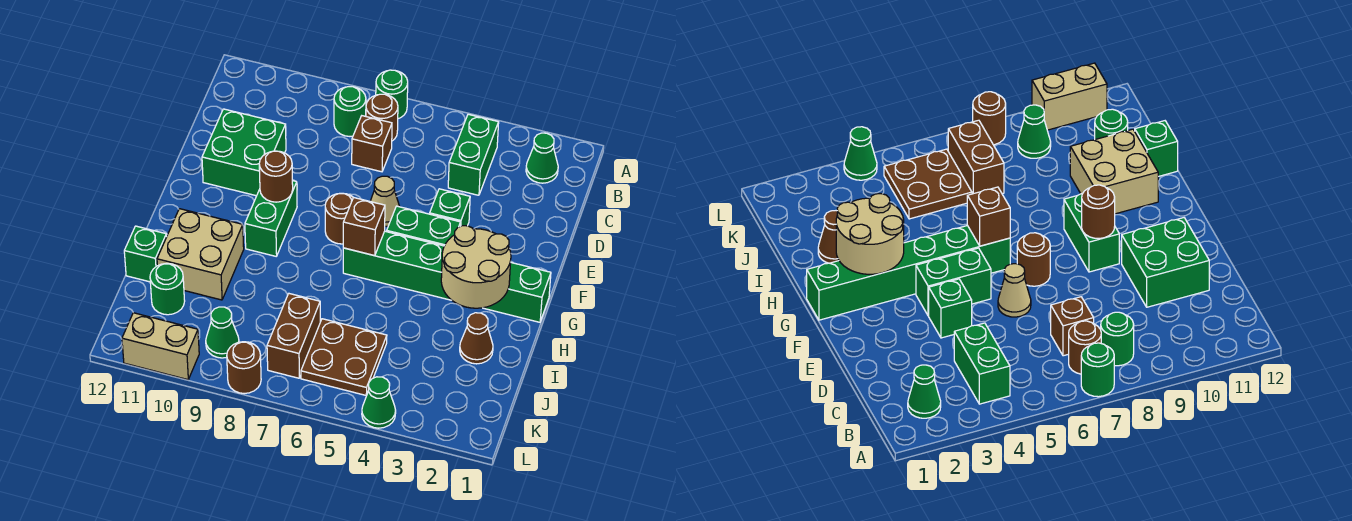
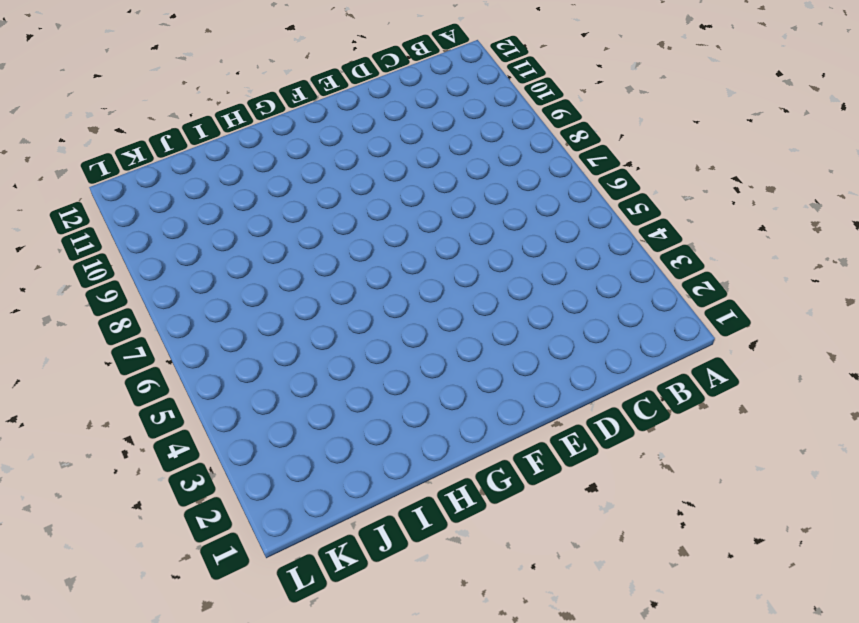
none -> green 1x1 round brick [376,70,408,119]
none -> green 1x1 cone [526,133,558,183]
none -> green 1x2 brick [448,114,499,195]

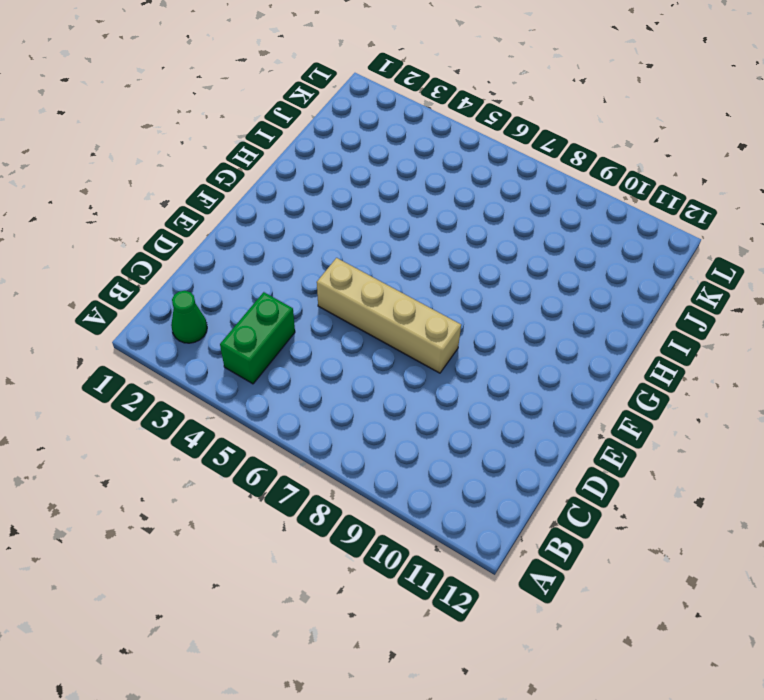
tan 1x4 brick [317,258,461,373] -> tan 1x1 cone [370,176,400,226]
none -> green 1x1 round brick [376,70,408,119]
none -> brown 1x1 round brick [366,94,398,141]
none -> green 1x1 round brick [334,87,366,136]

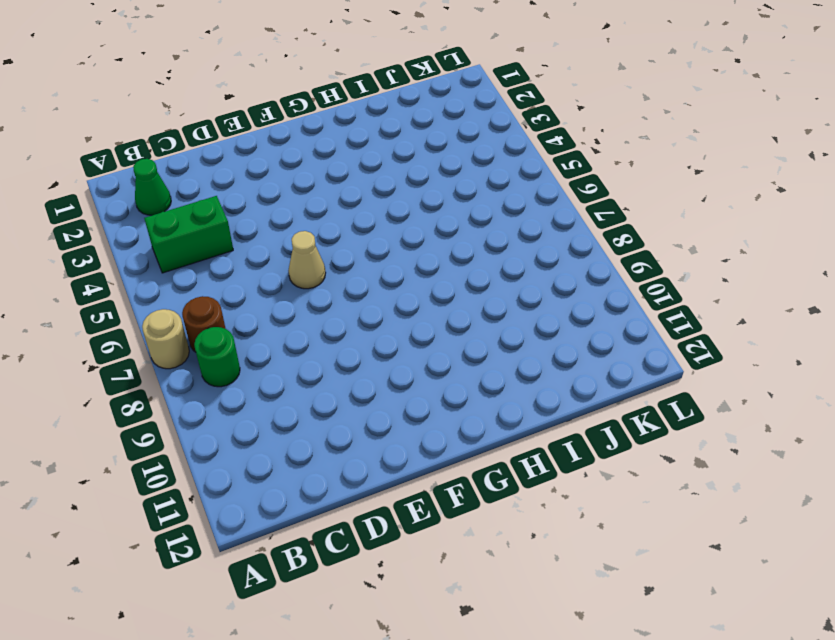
tan 1x1 round brick [142,309,189,369] -> green 1x1 round brick [376,70,408,119]
none -> brown 1x1 brick [352,116,392,172]
none -> green 2x2 brick [202,109,286,196]
none -> green 1x1 brick [430,189,470,226]

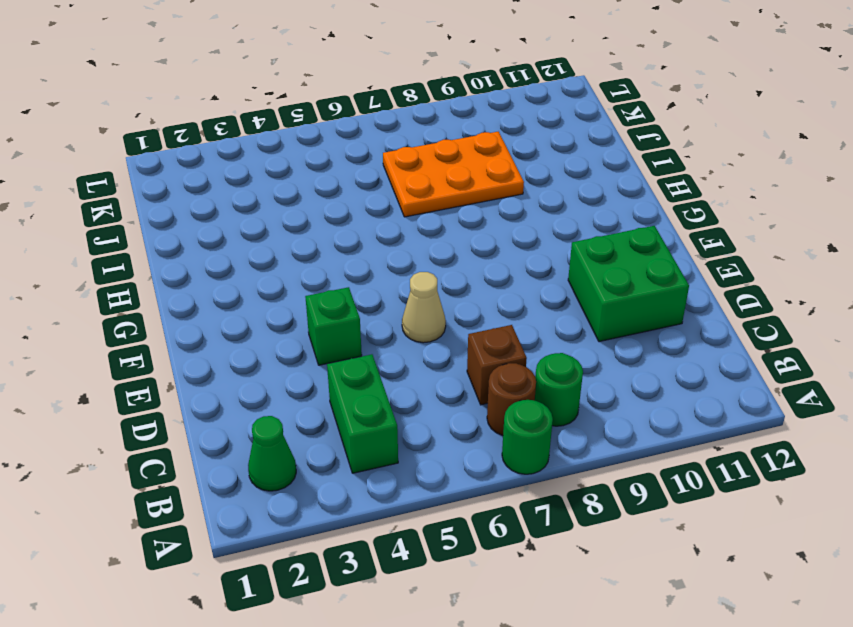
orange 2x3 plate [383,132,524,217] -> brown 1x2 brick [267,294,320,378]
none -> green 1x2 brick [387,206,461,246]
none -> brown 1x1 round brick [325,193,353,244]
none -> green 1x2 brick [245,181,297,256]

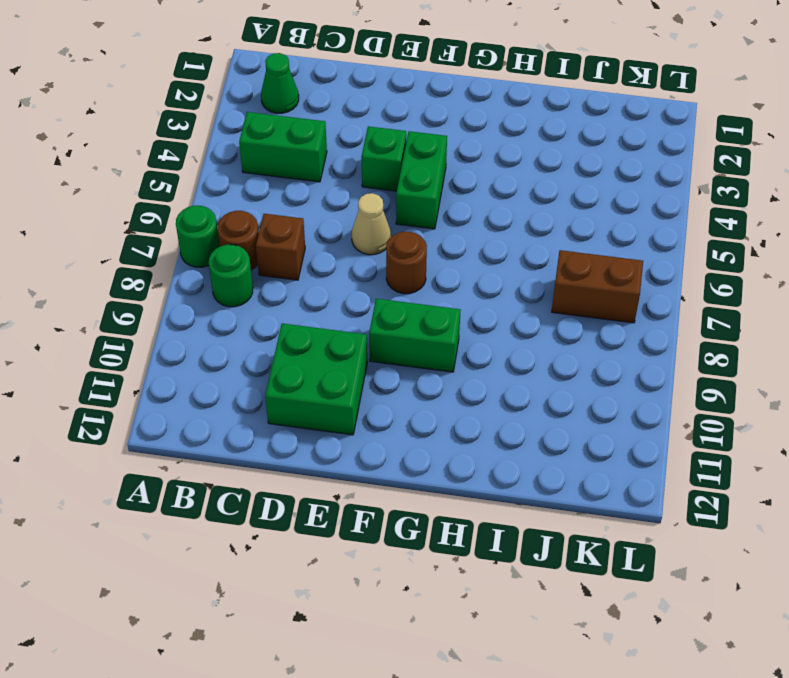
none -> green 1x6 brick [343,231,551,322]
none -> tan 2x2 brick [157,209,244,300]
none -> brown 1x1 cone [460,313,493,364]

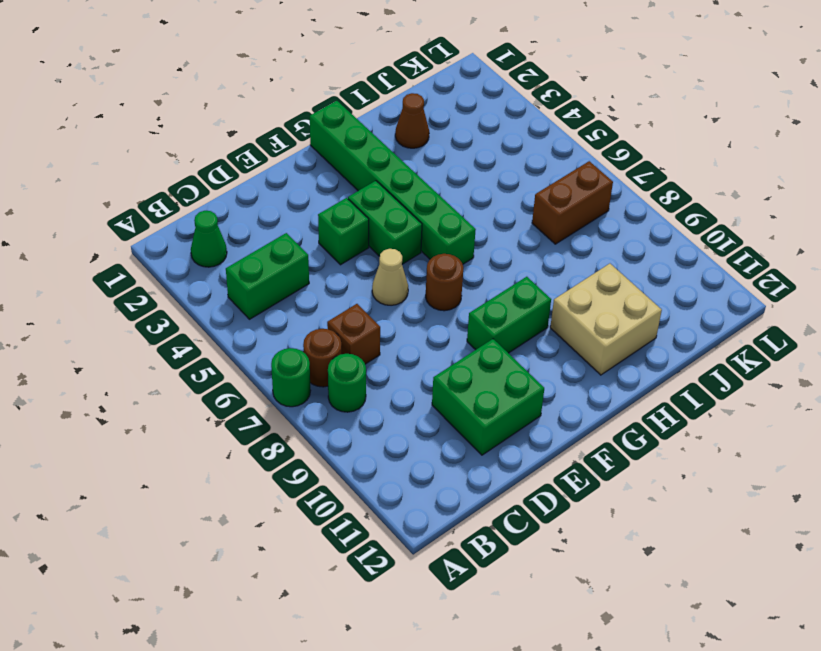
none -> green 1x1 brick [124,226,166,282]
none -> brown 2x2 plate [301,319,387,395]
none -> green 1x1 round brick [150,263,185,315]

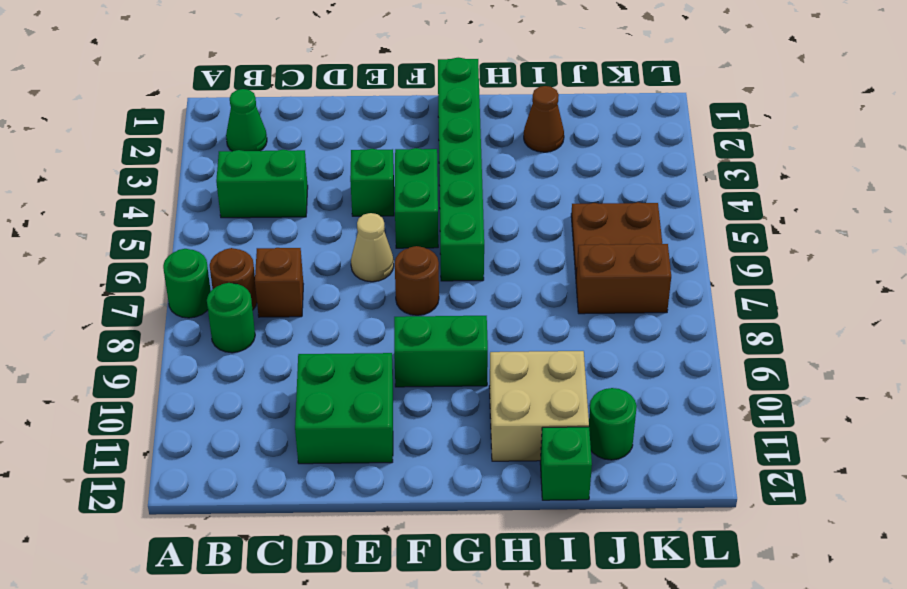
none -> green 1x1 cone [206,307,239,358]
none -> green 1x1 cone [362,377,396,428]
none -> brown 1x1 round brick [227,342,261,394]

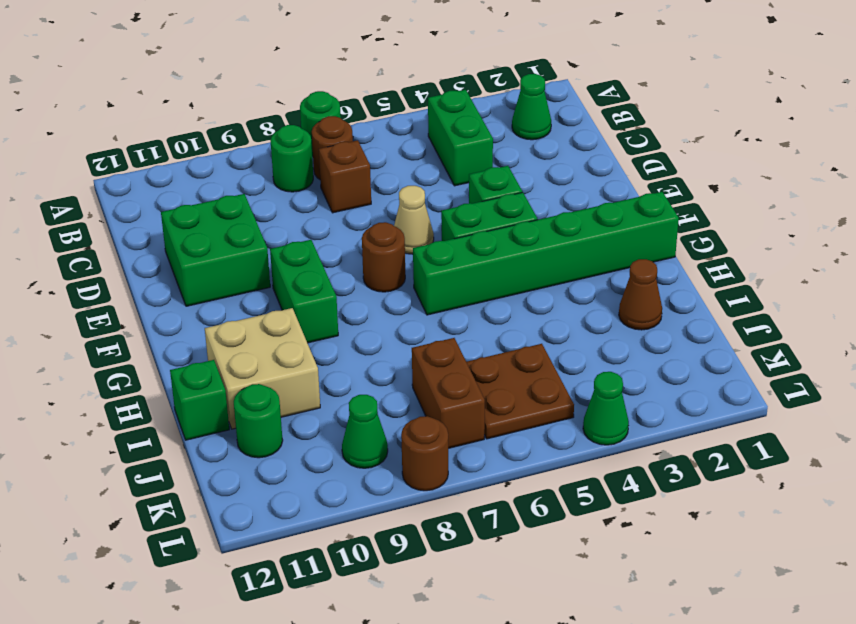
none -> tan 1x2 brick [122,313,199,380]
none -> brown 1x1 round brick [259,151,293,202]
none -> tan 2x2 round brick [441,226,511,308]

